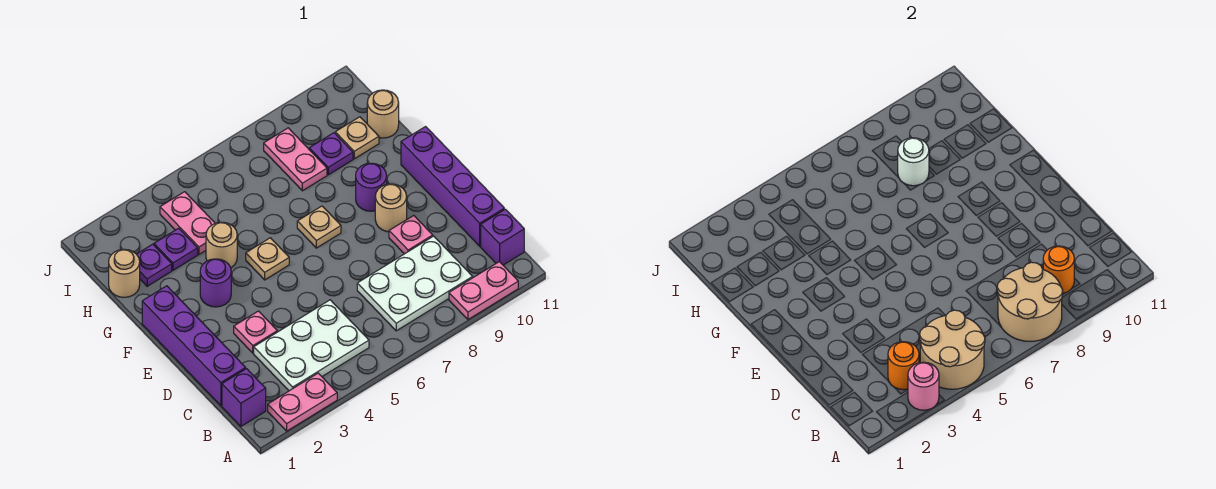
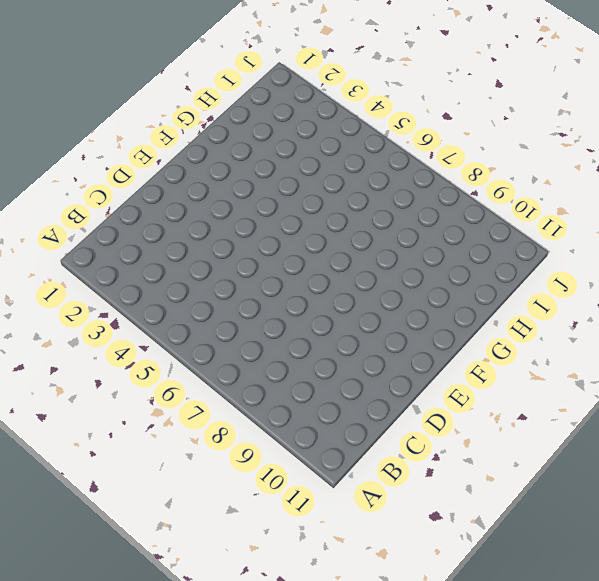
none -> pink 1x2 plate [268,373,337,431]
none -> pink 1x2 plate [449,262,518,320]
none -> purple 1x1 brick [222,369,266,426]
none -> white 2x3 plate [254,300,369,391]

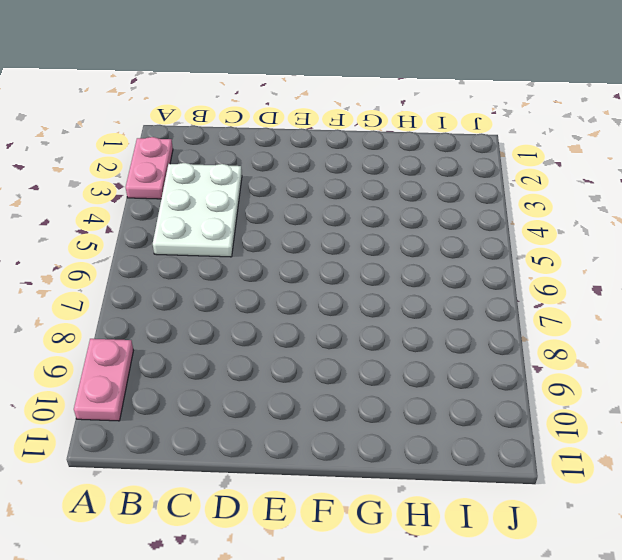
none -> purple 1x1 brick [222,369,266,426]
none -> white 2x3 plate [357,236,473,331]
none -> purple 1x1 brick [481,209,524,265]
none -> purple 1x4 brick [142,286,246,406]

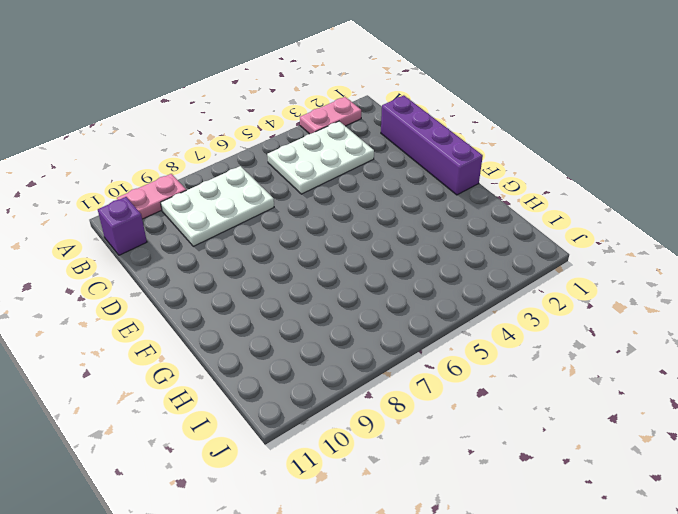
none -> purple 1x1 brick [222,369,266,426]
none -> purple 1x4 brick [401,127,504,246]
none -> pink 1x1 plate [234,311,277,353]
none -> pink 1x1 plate [389,215,433,254]

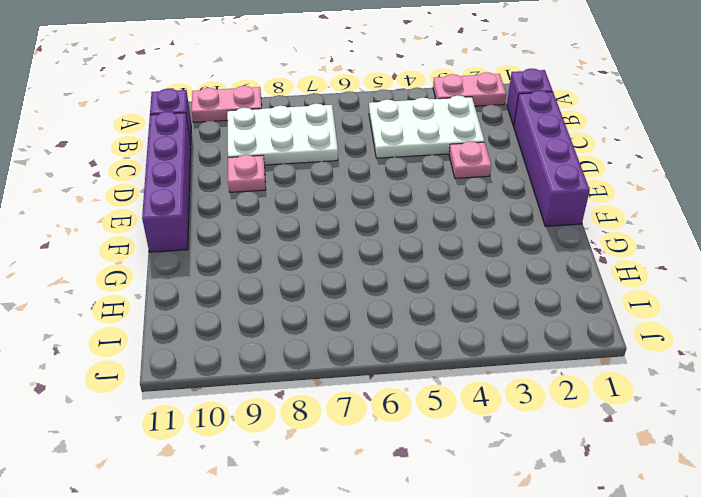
none -> tan 1x1 round brick [375,184,407,232]
none -> purple 1x1 round brick [200,259,231,307]
none -> tan 1x1 plate [246,238,289,280]
none -> tan 1x1 plate [297,206,341,248]

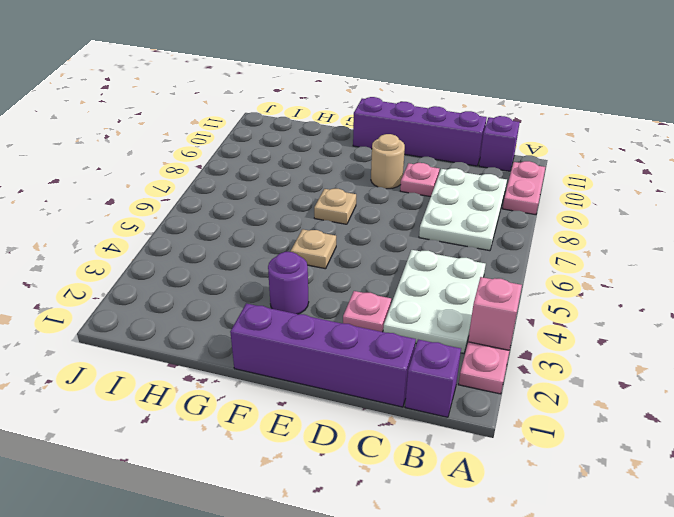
pink 1x1 brick [468,277,522,350] -> pink 1x1 round brick [908,362,939,410]
none -> purple 1x1 round brick [356,163,387,211]
none -> tan 1x1 round brick [206,222,237,268]
none -> tan 1x1 round brick [109,249,140,297]
none -> purple 1x1 plate [137,244,172,286]

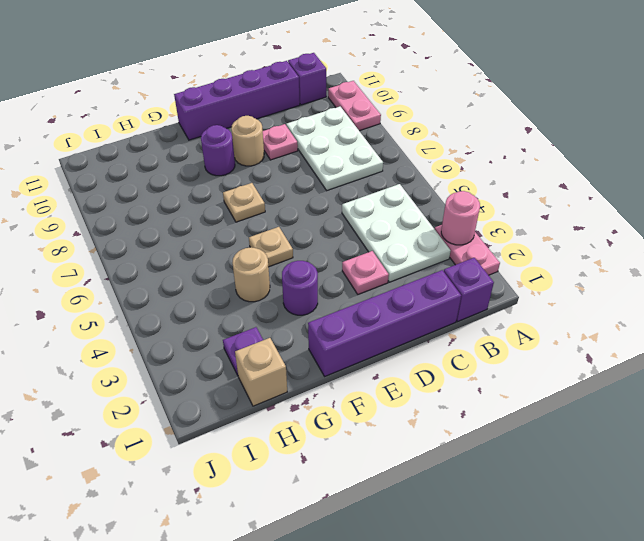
tan 1x1 brick [235,338,287,406] -> tan 1x1 round brick [109,249,140,297]
none -> purple 1x1 plate [154,228,198,270]
none -> pink 1x2 plate [160,192,215,254]
none -> pink 1x2 plate [264,128,327,191]
none -> purple 1x1 plate [309,133,353,175]

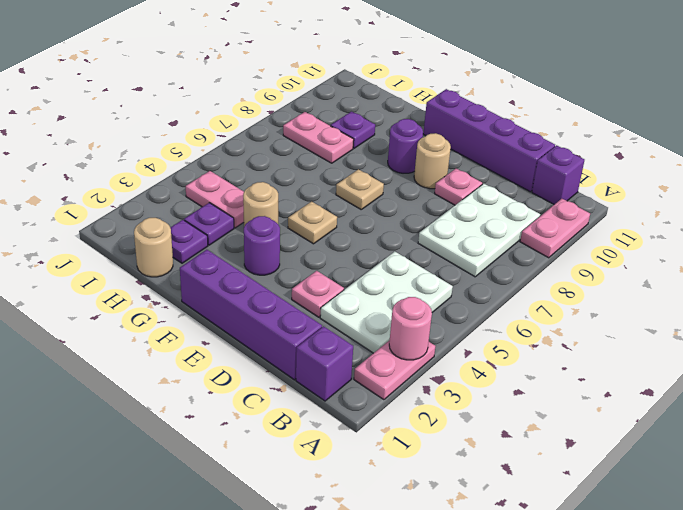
none -> tan 1x1 plate [335,117,379,159]
none -> tan 1x1 round brick [367,90,399,138]
none -> tan 2x2 round brick [920,310,985,389]
none -> tan 2x2 round brick [997,262,1063,341]

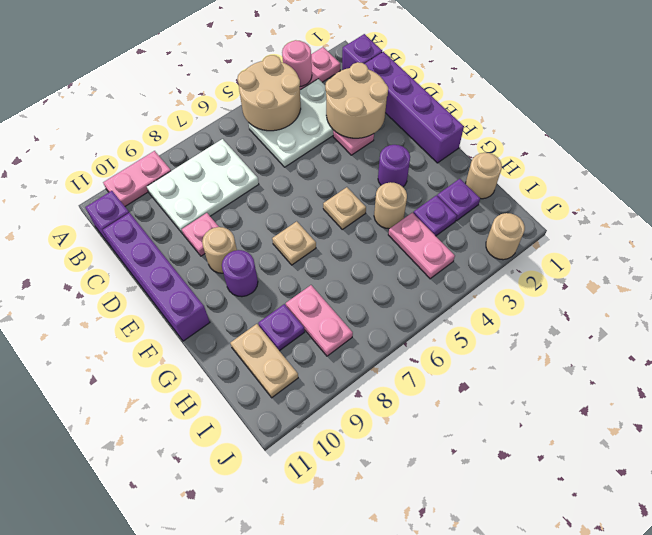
tan 2x2 round brick [325,62,388,138] -> tan 2x2 round brick moved to [997,262,1063,341]
tan 1x2 plate [230,324,298,398] -> tan 1x1 plate [335,117,379,159]
tan 1x1 round brick [486,213,525,260] -> tan 1x1 round brick moved to [367,90,399,138]
none -> orange 1x1 round brick [888,342,919,390]
none -> orange 1x1 round brick [1043,246,1074,293]
none -> white 1x1 round brick [898,138,929,186]

